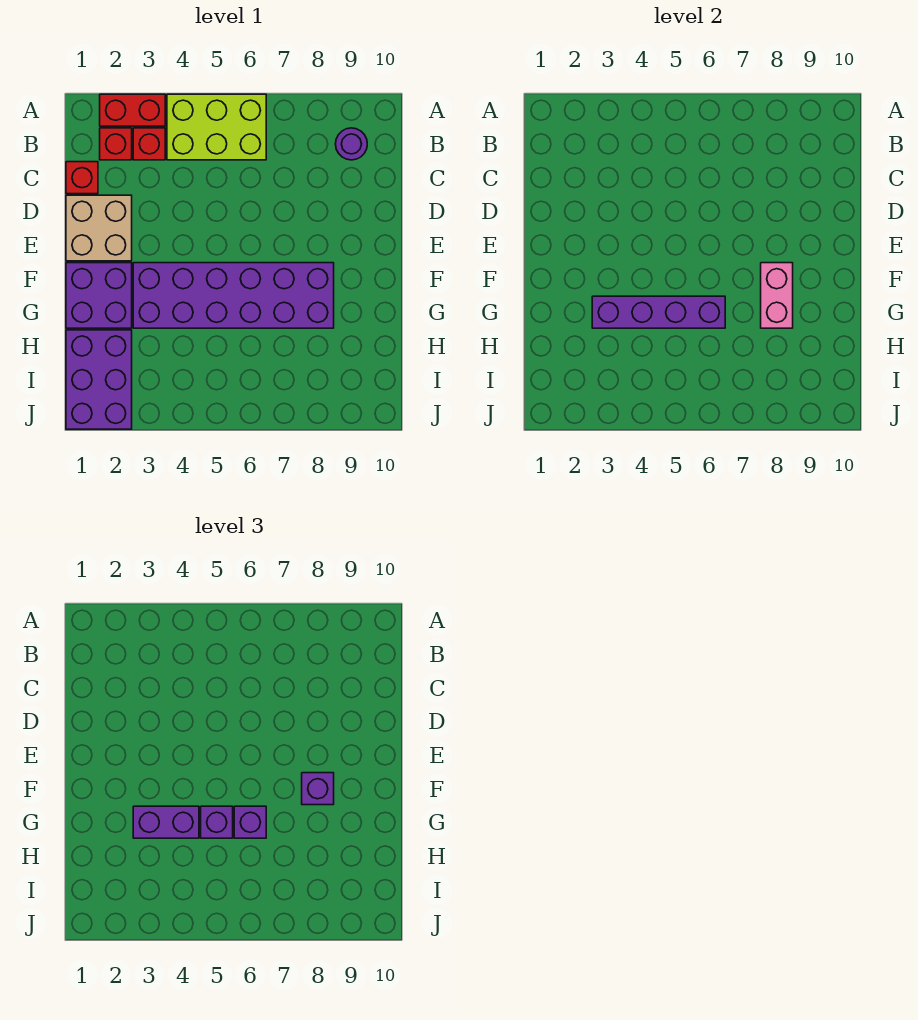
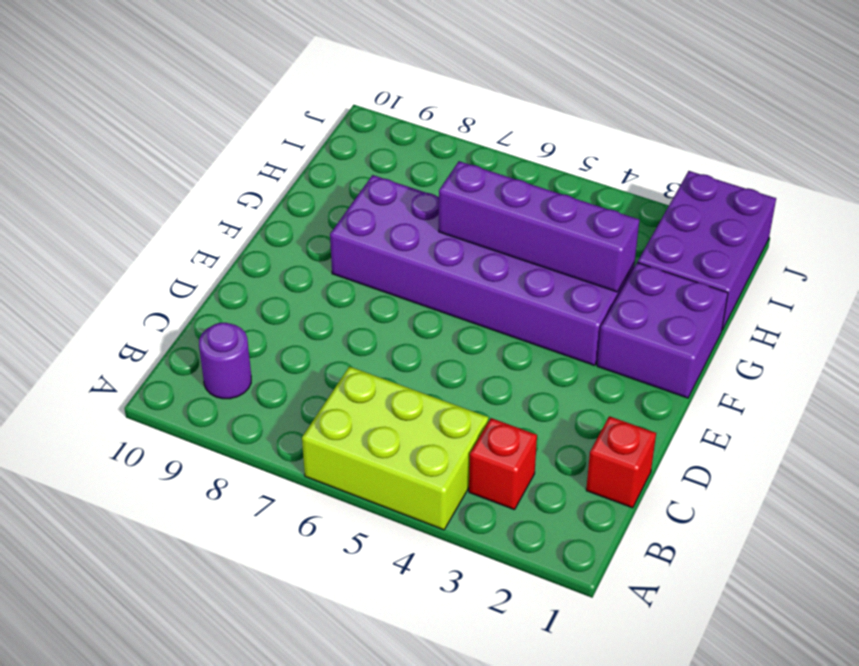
none -> red 1x2 brick [100,94,165,126]
none -> red 1x1 brick [100,128,132,160]
none -> tan 2x2 brick [66,195,132,261]

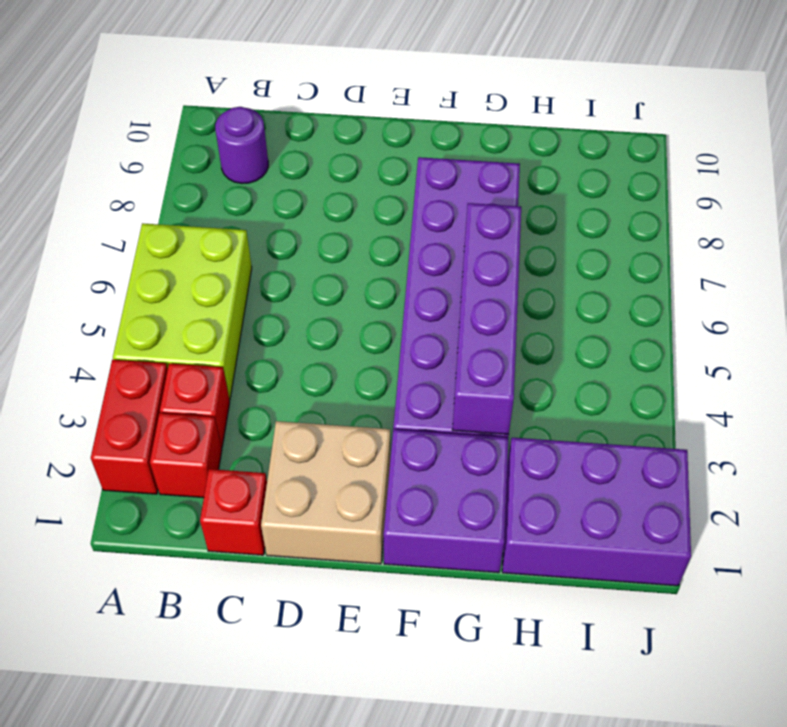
none -> pink 1x2 brick [761,263,793,328]
none -> purple 1x1 brick [302,773,334,805]
none -> purple 1x2 brick [133,806,199,838]

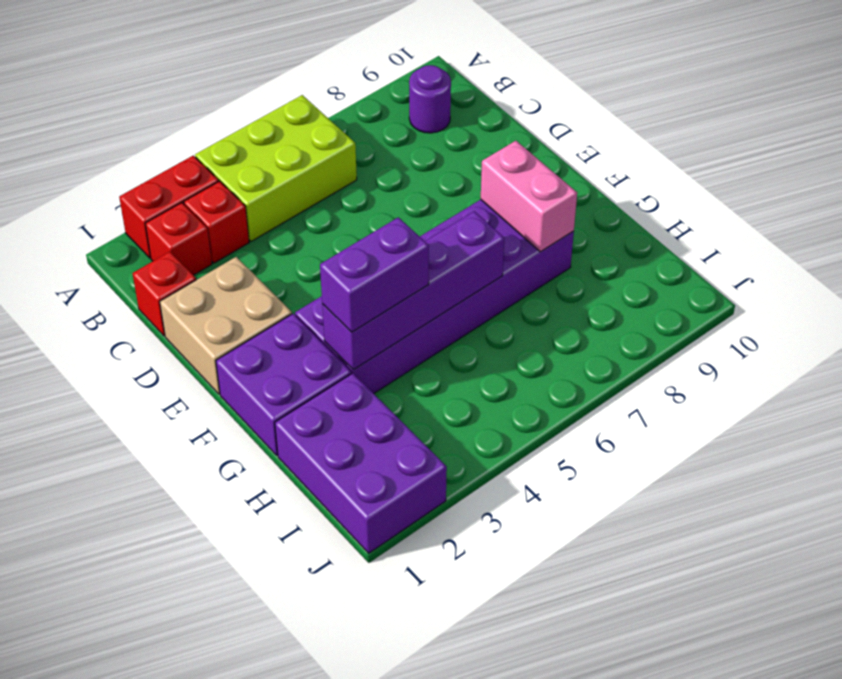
none -> purple 1x1 brick [302,773,334,805]
none -> purple 1x1 brick [201,806,233,838]
none -> purple 1x1 brick [234,806,266,838]

